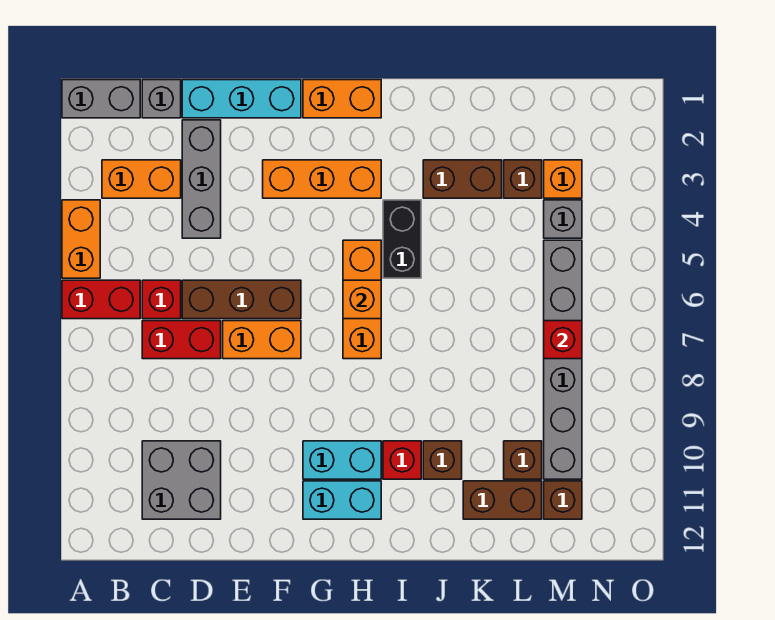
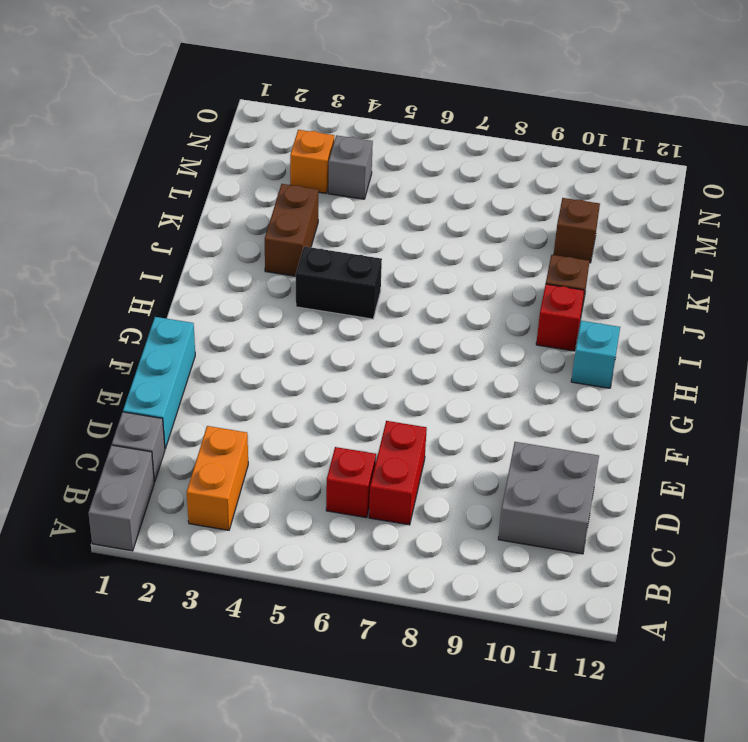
cyan 1x1 brick [571,321,620,388] -> cyan 1x2 brick [303,481,381,519]
none -> orange 1x2 brick [62,200,100,278]
none -> red 1x2 brick [62,280,140,319]
none -> grey 1x3 brick [182,120,221,238]
none -> brown 1x3 brick [182,280,301,319]

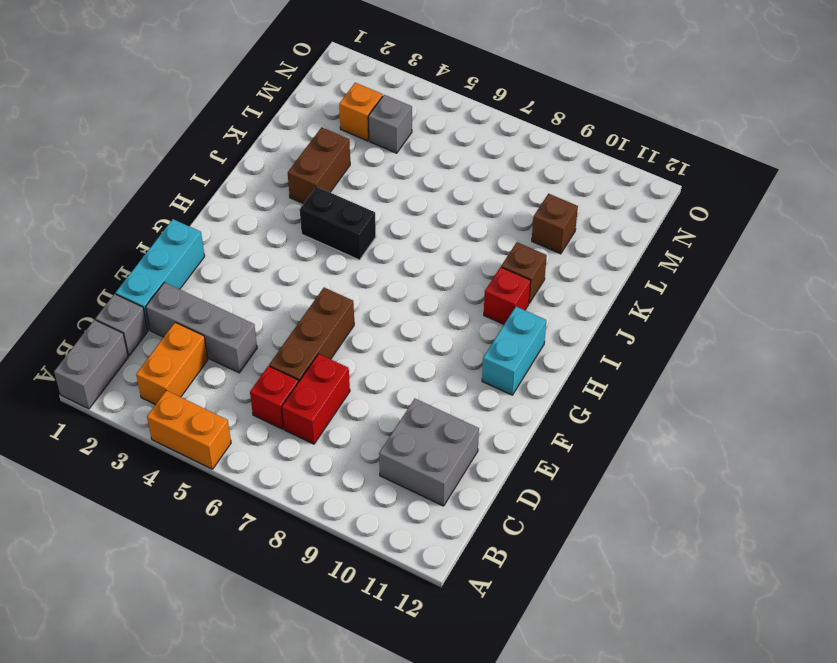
none -> red 1x2 brick [62,280,140,319]
none -> orange 1x2 brick [223,321,301,359]
none -> orange 1x3 brick [263,160,381,198]
none -> orange 1x2 brick [303,80,381,118]

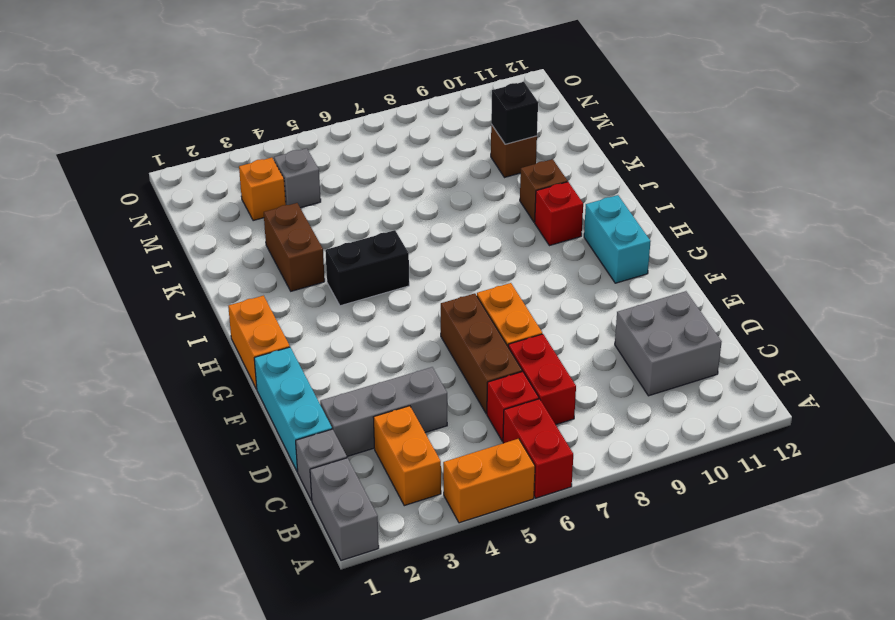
black 1x1 brick [491,82,538,144] -> none
none -> orange 1x3 brick [263,160,381,198]
none -> cyan 1x2 brick [303,441,381,479]
none -> orange 1x3 brick [343,240,381,359]
none -> brown 1x2 brick [463,481,542,519]

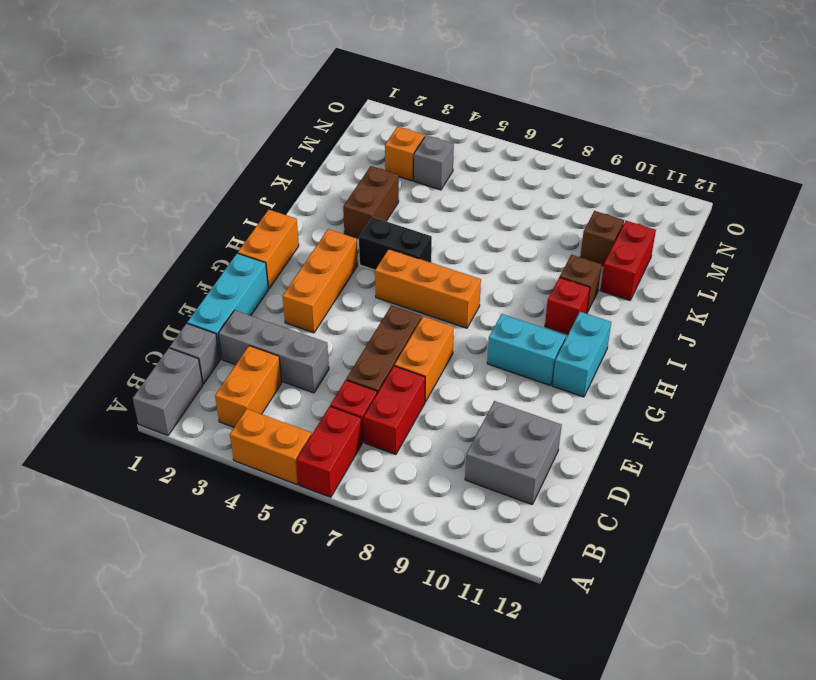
cyan 1x2 brick [487,314,566,386] -> cyan 1x2 brick turned to [303,441,381,479]
red 1x2 brick [600,221,656,300] -> brown 1x2 brick [463,481,542,519]
none -> brown 1x1 brick [504,160,542,198]
none -> grey 1x6 brick [544,240,582,479]
none -> brown 1x1 brick [544,481,582,519]
none -> orange 1x1 brick [343,280,381,319]

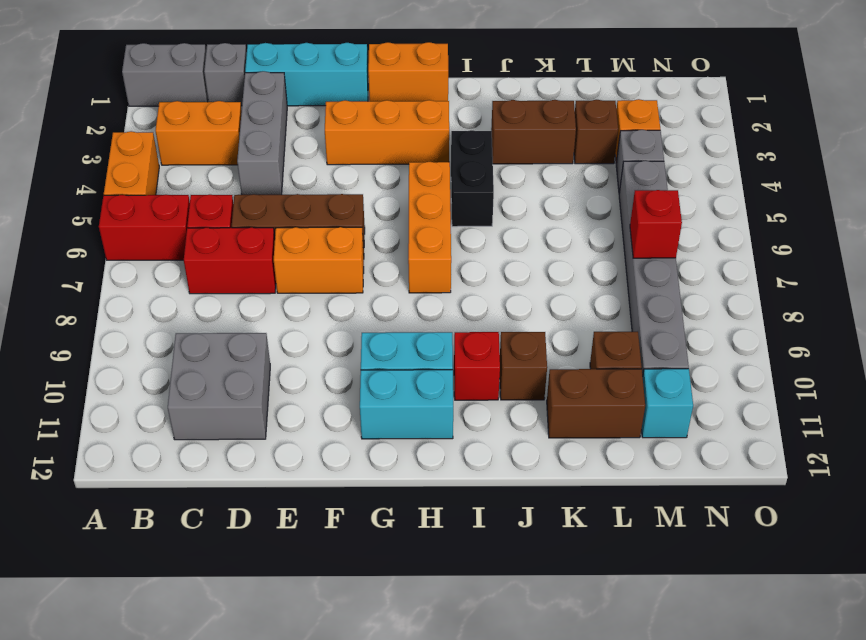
cyan 1x1 brick [641,369,693,438] -> brown 1x1 brick [544,481,582,519]
none -> orange 1x1 brick [343,280,381,319]

